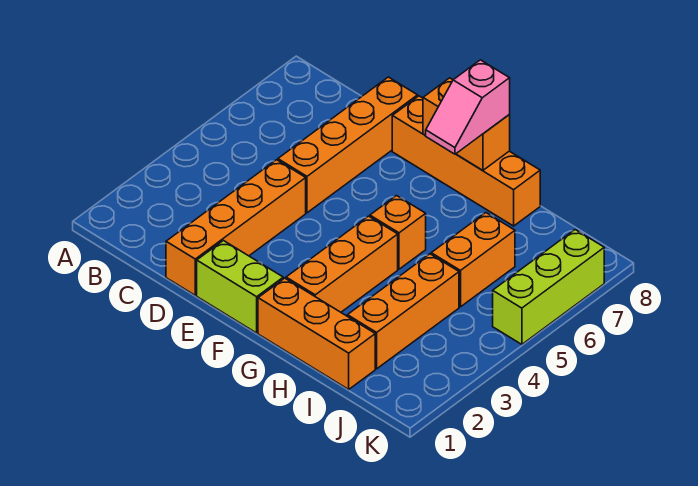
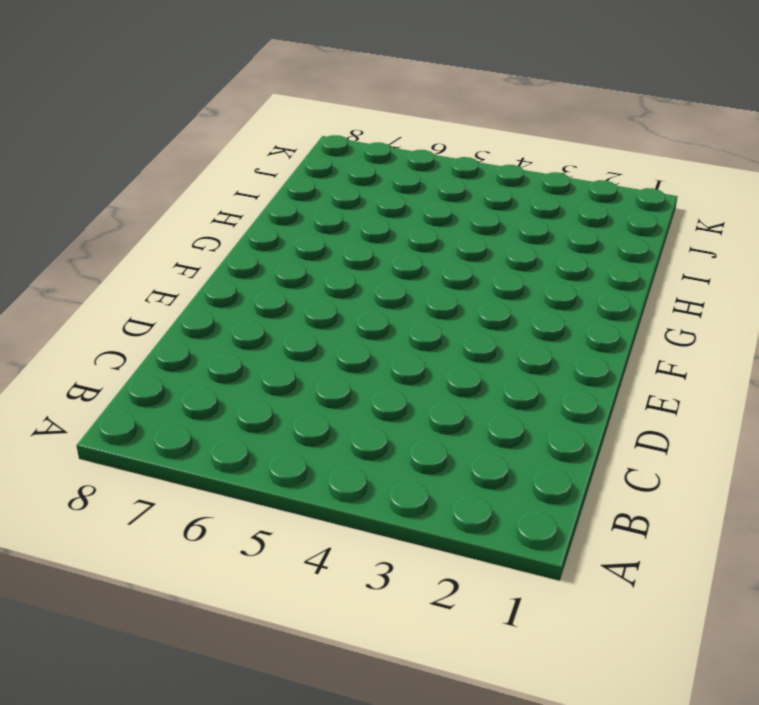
none -> orange 1x4 brick [166,160,306,295]
none -> orange 1x4 brick [278,77,418,213]
none -> lime 1x2 brick [197,241,283,333]

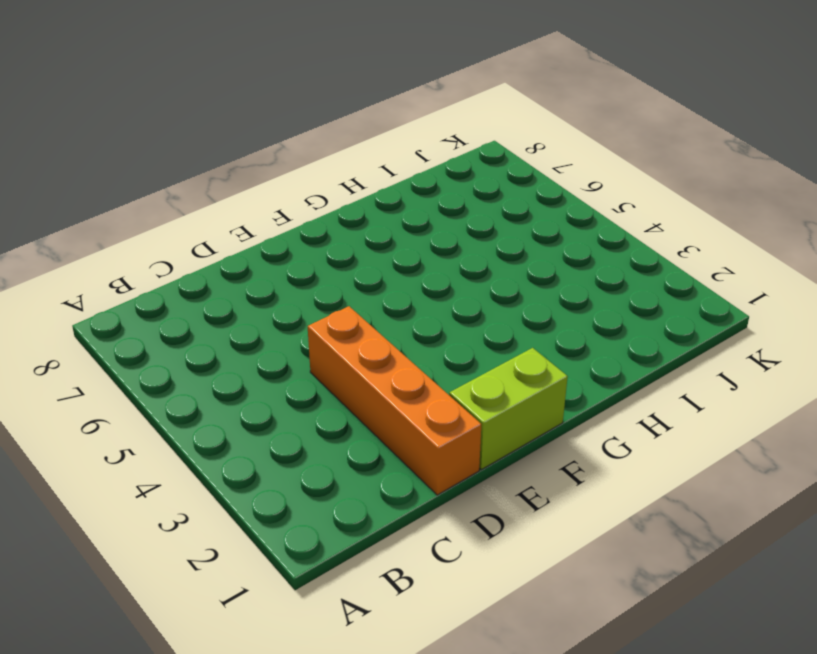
none -> orange 1x4 brick [278,77,418,213]
none -> orange 1x4 brick [392,96,540,226]
none -> orange 1x3 brick [258,278,375,389]

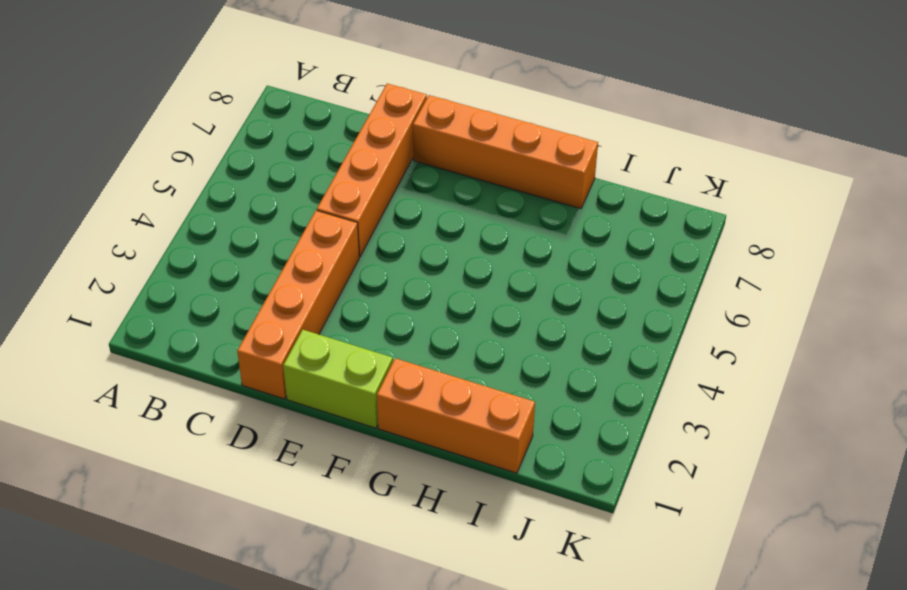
none -> orange 1x3 brick [286,216,398,312]
none -> orange 1x1 brick [370,196,426,269]
none -> orange 1x3 brick [347,254,459,369]

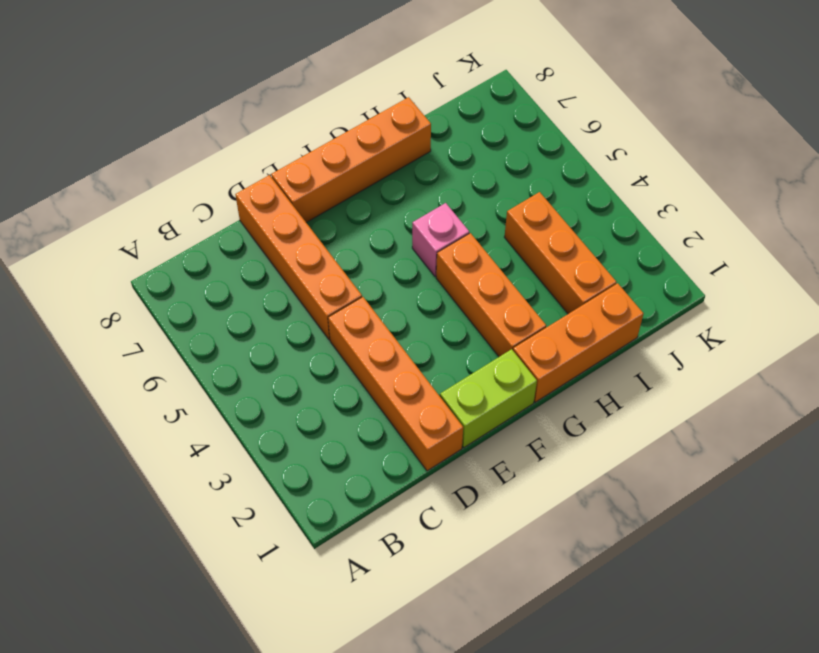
pink 1x1 brick [412,203,469,277] -> orange 1x1 brick [370,196,426,269]
none -> orange 1x2 brick [431,213,515,307]
none -> lime 1x3 brick [493,230,604,344]
none -> orange 1x2 brick [423,78,510,170]

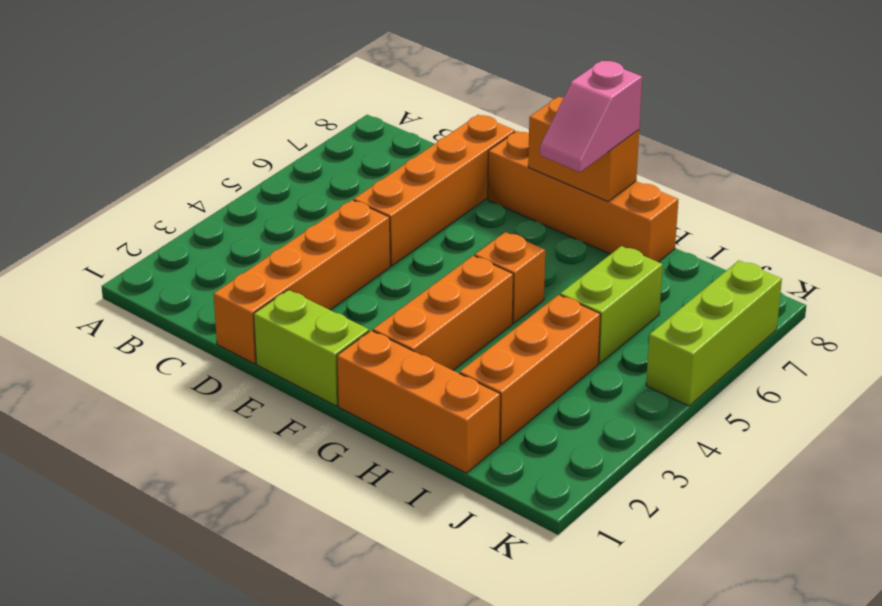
lime 1x2 brick [560,246,663,364] -> orange 1x2 brick [431,213,515,307]

